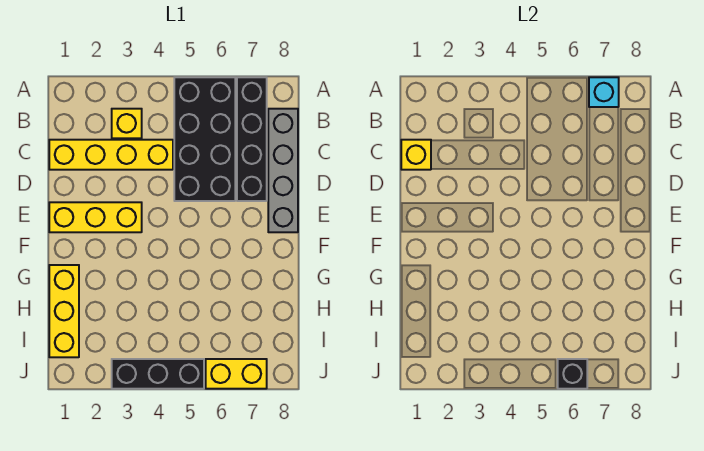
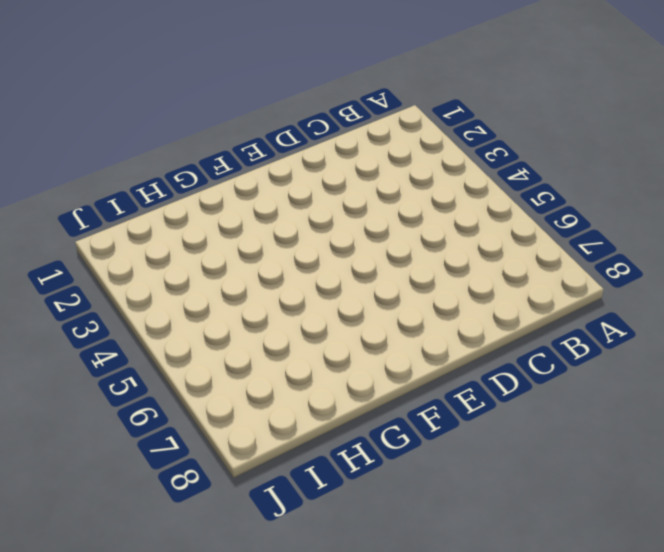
none -> black 2x4 brick [174,77,235,201]
none -> black 1x4 brick [237,77,267,201]
none -> yellow 1x1 brick [112,109,142,138]

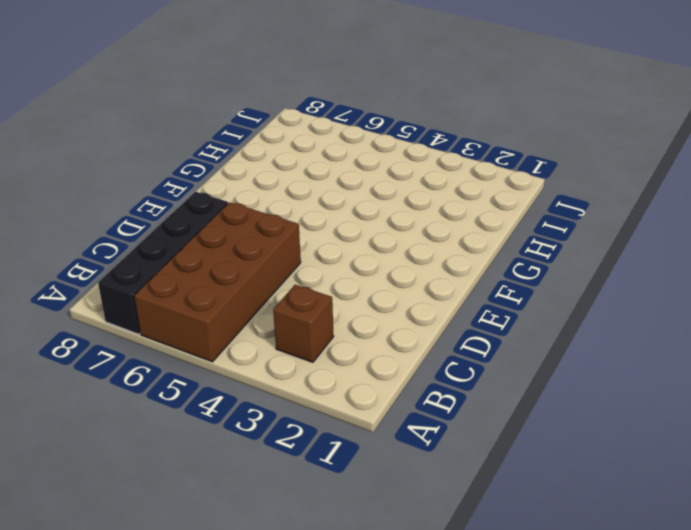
brown 2x4 brick [134,202,301,362] -> black 2x4 brick [174,77,235,201]
brown 1x1 brick [273,285,334,362] -> yellow 1x1 brick [112,109,142,138]
none -> grey 1x4 brick [268,109,298,232]
none -> yellow 1x4 brick [49,140,173,170]
none -> yellow 1x3 brick [49,202,142,232]

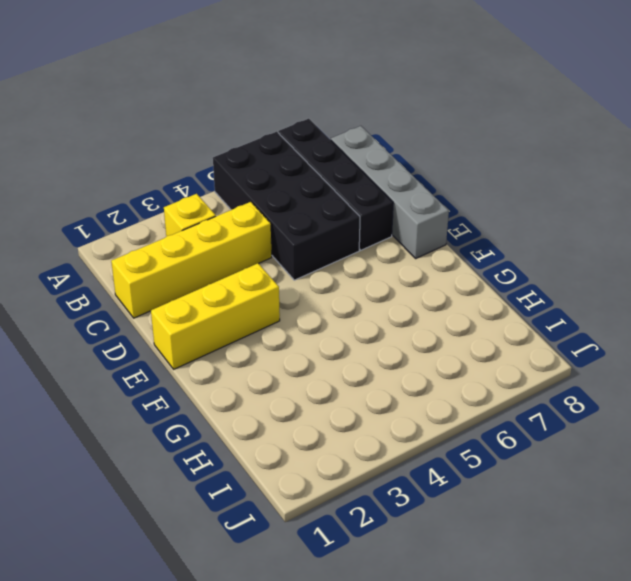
none -> yellow 1x3 brick [49,265,79,357]
none -> black 1x3 brick [112,359,204,389]
none -> yellow 1x2 brick [206,359,267,389]

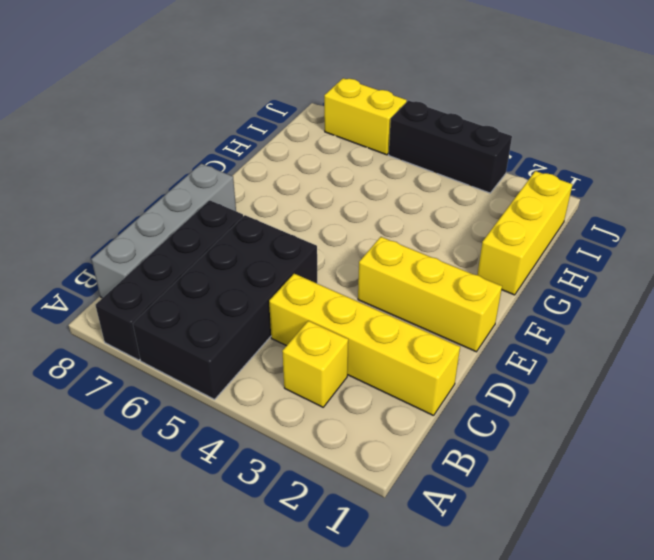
none -> cyan 1x1 brick [589,77,619,107]
none -> yellow 1x1 brick [401,140,431,170]
none -> black 1x1 brick [558,359,587,389]

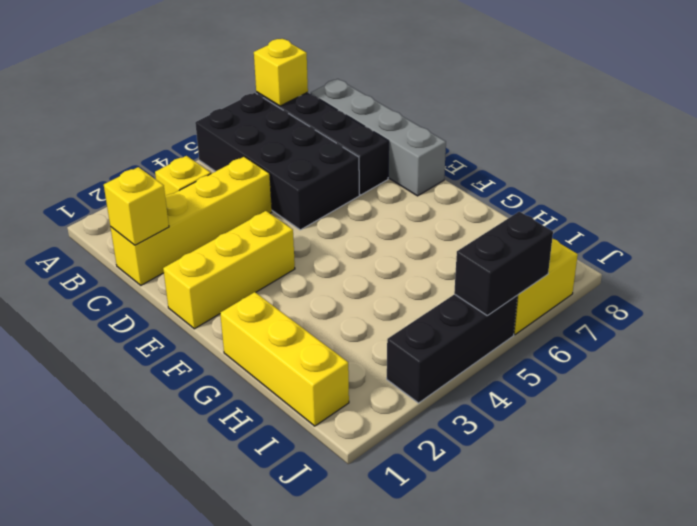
yellow 1x1 brick [254,39,308,106] -> cyan 1x1 brick [589,77,619,107]
black 1x2 brick [454,211,553,315] -> black 1x1 brick [558,359,587,389]

